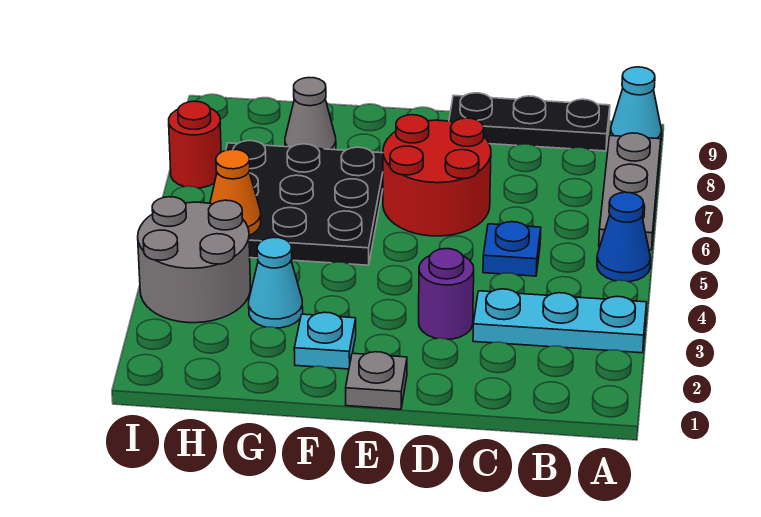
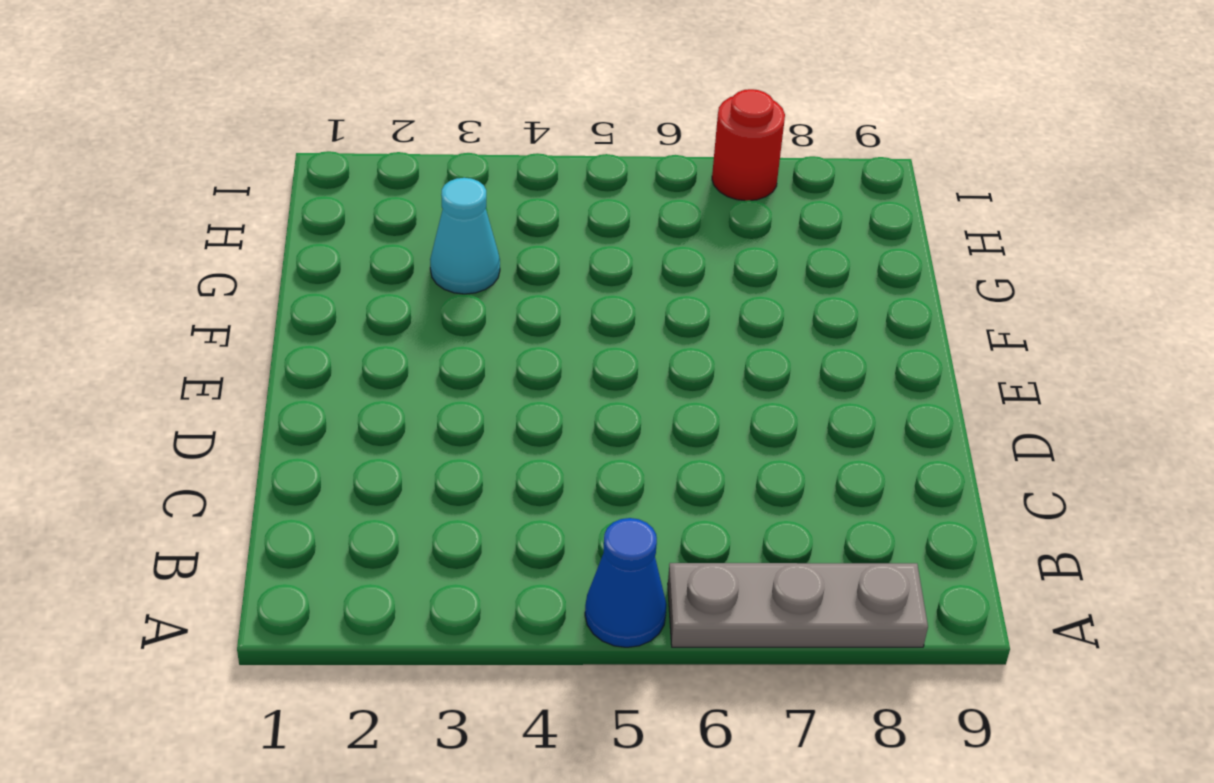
none -> cyan 1x3 plate [473,289,647,353]
none -> cyan 1x1 cone [610,67,662,139]
none -> black 1x3 plate [449,93,610,151]

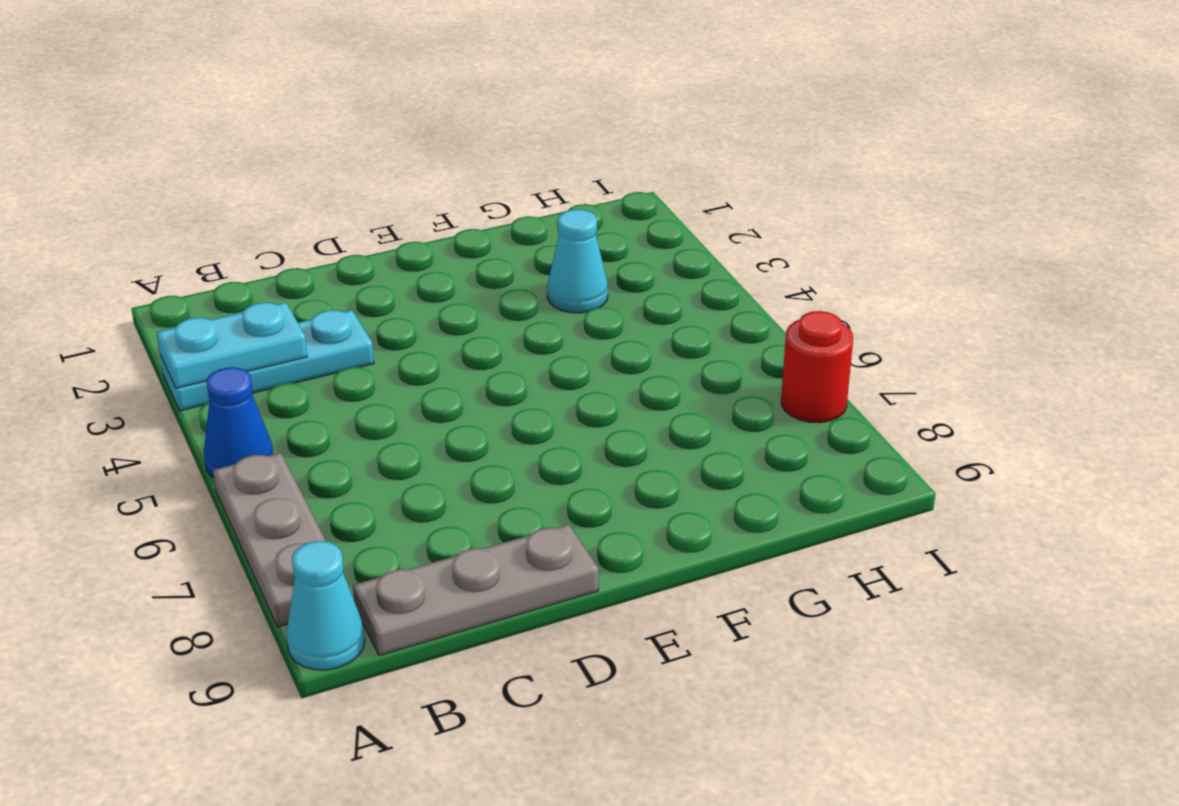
cyan 1x2 plate [157,303,307,388] -> none
grey 1x3 plate [353,524,599,656] -> black 1x3 plate [449,93,610,151]
none -> blue 1x1 plate [483,222,541,276]
none -> purple 1x1 round brick [419,249,474,339]
none -> red 2x2 round brick [383,115,491,236]

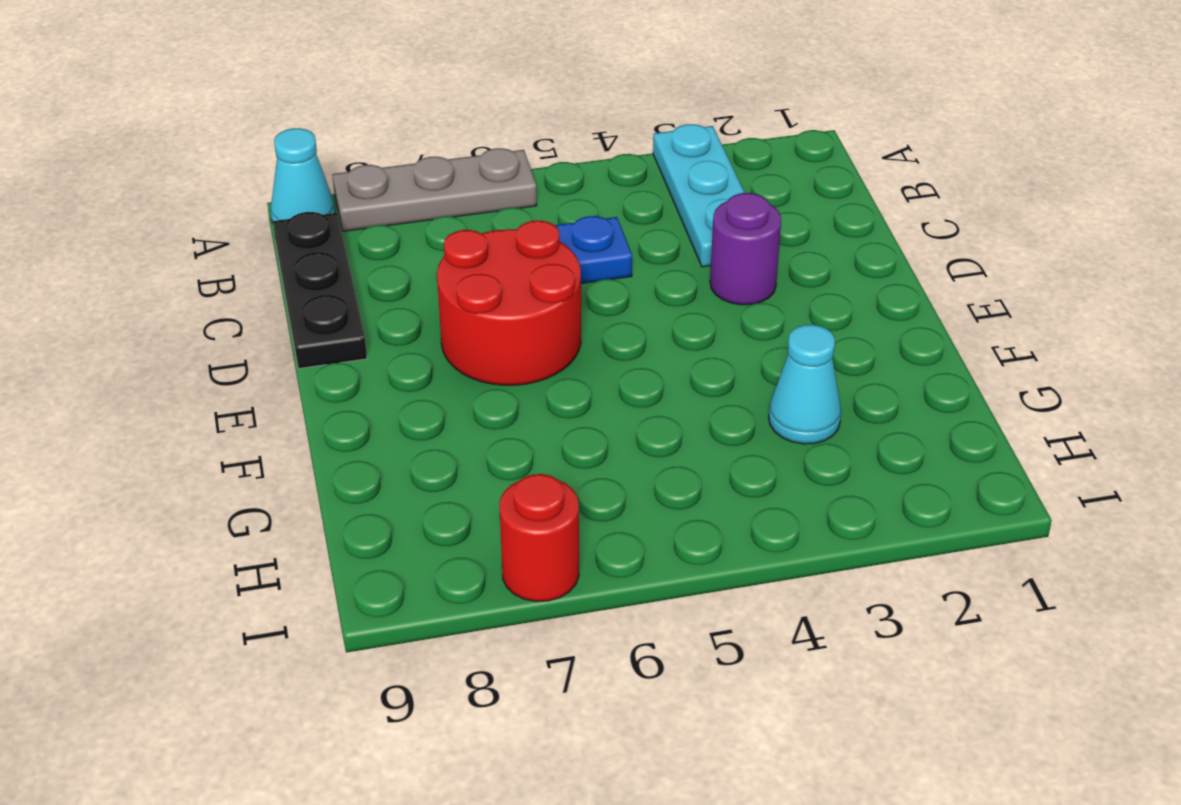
none -> blue 1x1 cone [597,192,651,282]
none -> grey 1x1 plate [346,352,407,409]
none -> cyan 1x1 plate [294,312,356,369]

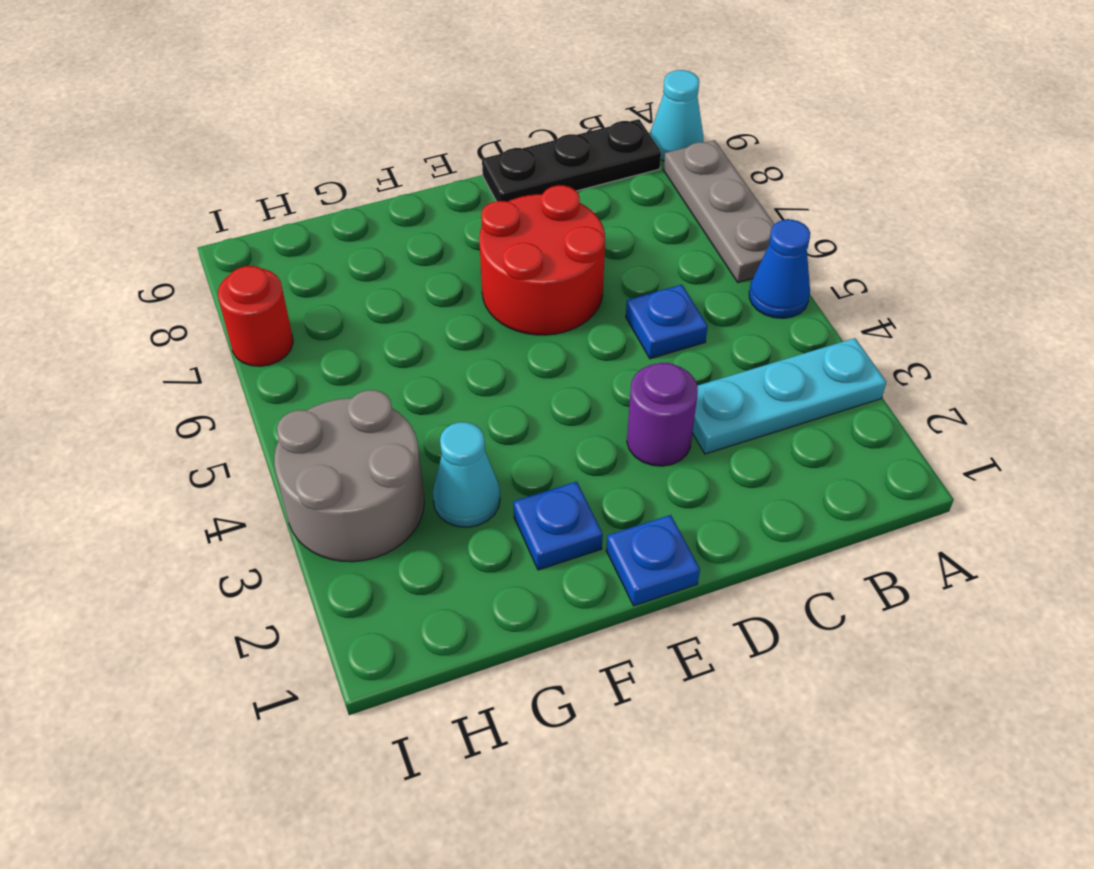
blue 1x1 plate [606,515,700,606] -> grey 1x1 plate [346,352,407,409]
blue 1x1 plate [513,482,603,570] -> cyan 1x1 plate [294,312,356,369]
none -> black 3x3 plate [226,141,383,265]
none -> grey 1x1 cone [285,78,336,150]
none -> orange 1x1 cone [210,149,261,235]

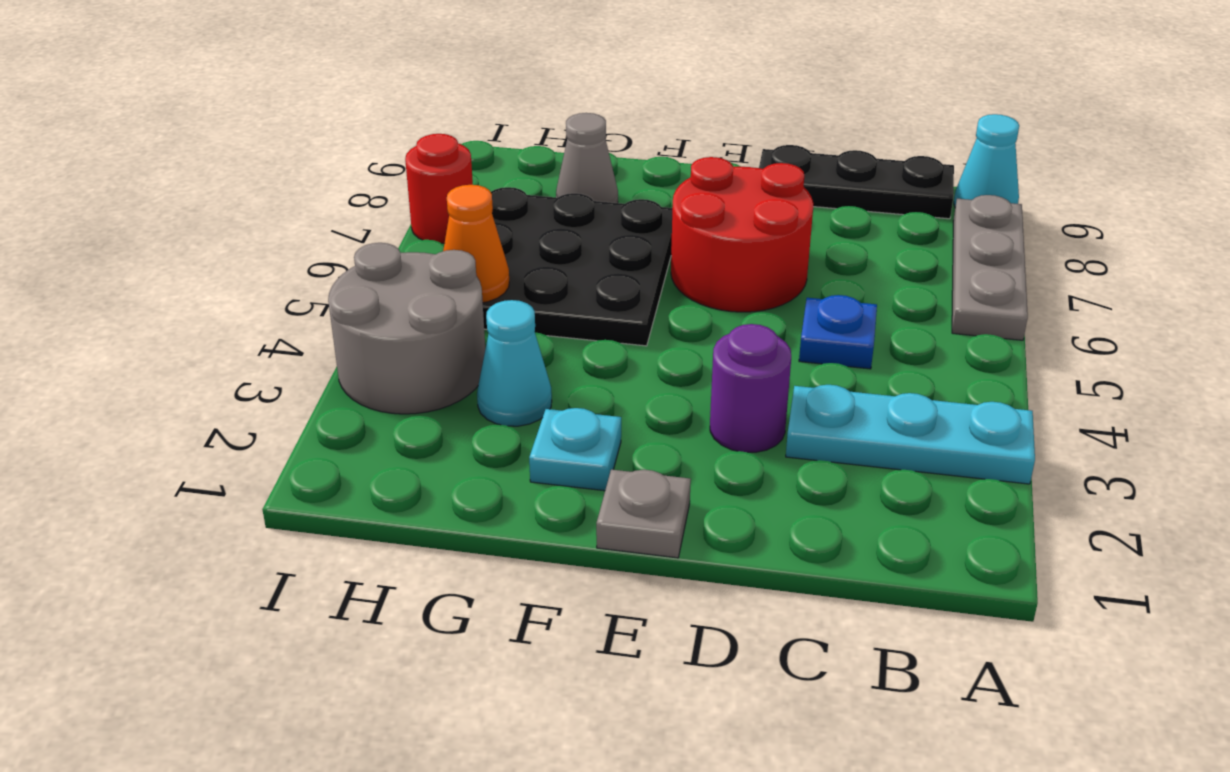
none -> blue 1x1 cone [597,192,651,282]

